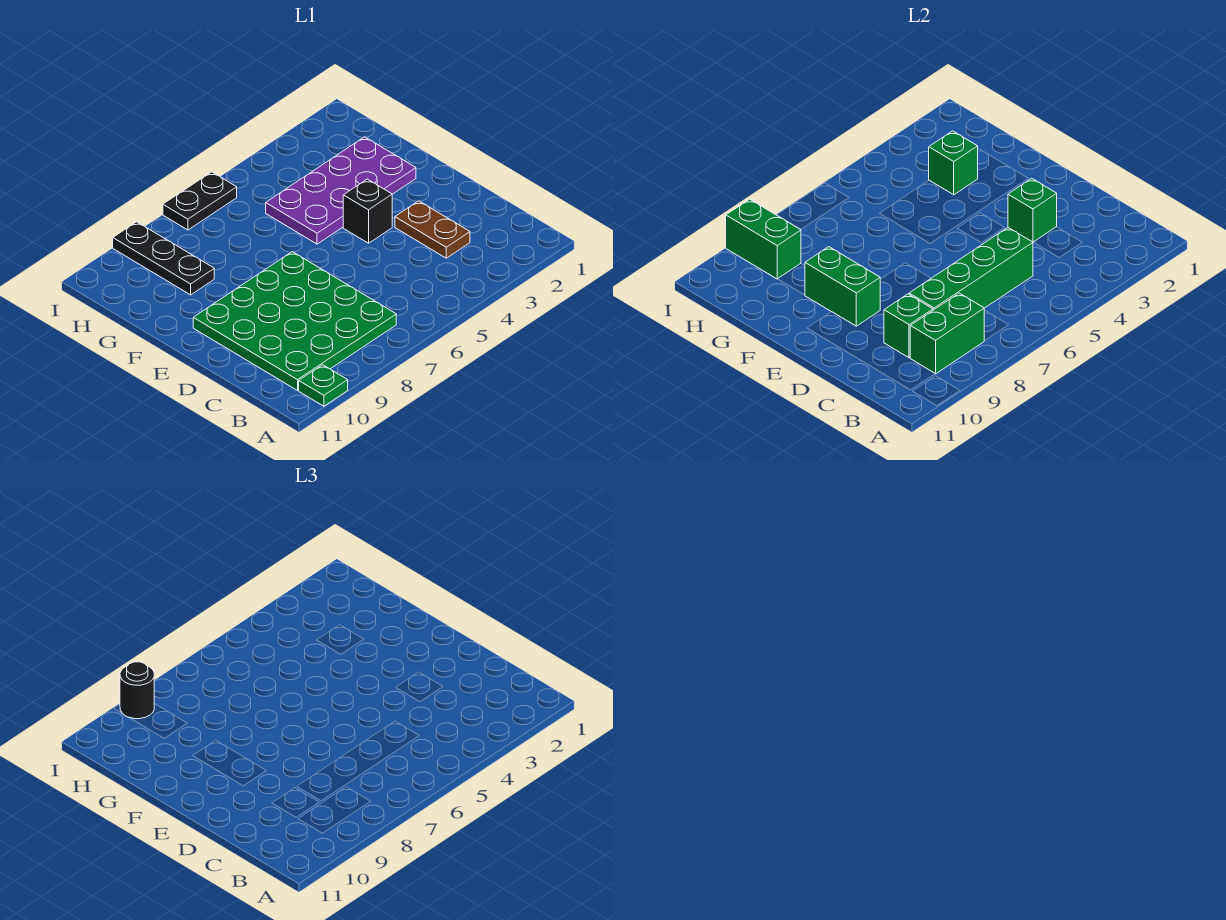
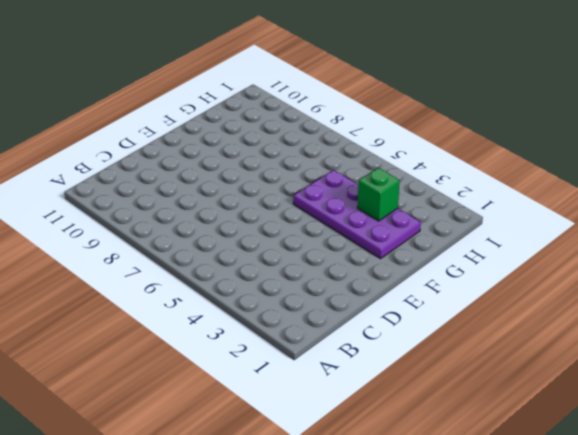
none -> green 1x1 plate [299,365,348,406]
none -> green 4x4 plate [193,252,396,390]
none -> brown 1x2 plate [395,201,470,258]

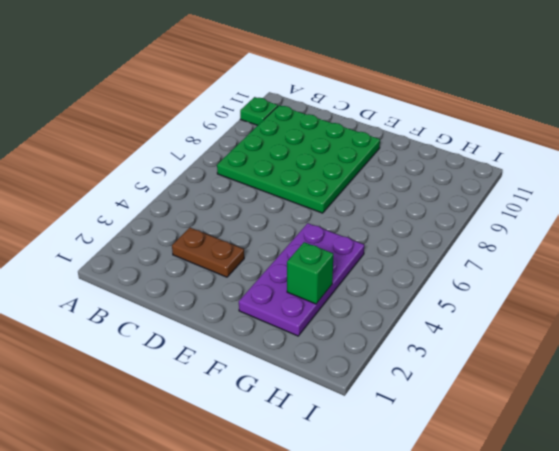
none -> black 1x1 brick [343,179,392,243]
none -> black 1x3 plate [113,222,214,295]
none -> black 1x2 plate [163,172,237,230]

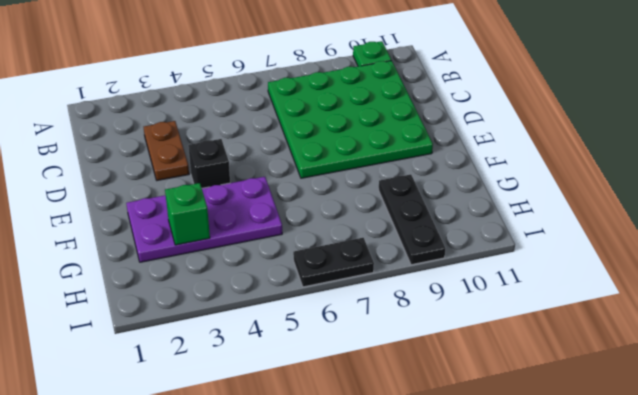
none -> green 1x2 brick [910,293,984,374]
none -> green 1x4 brick [909,228,1033,310]
none -> green 1x1 brick [884,294,933,358]

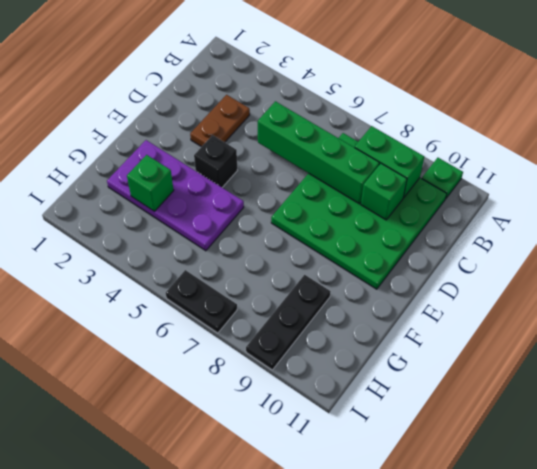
none -> green 1x1 brick [1008,178,1057,242]
none -> green 1x2 brick [805,247,880,326]
none -> green 1x2 brick [726,199,801,279]

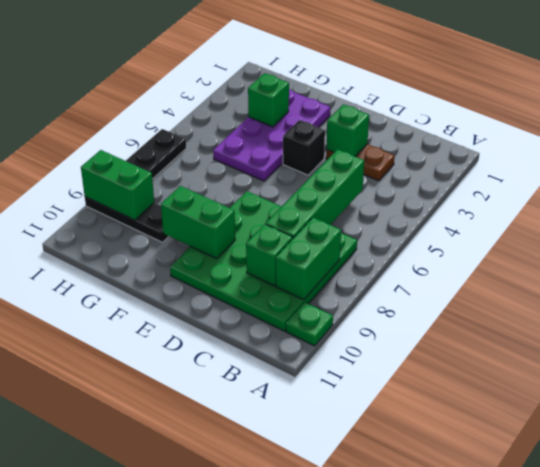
none -> black 1x1 round brick [120,662,154,719]

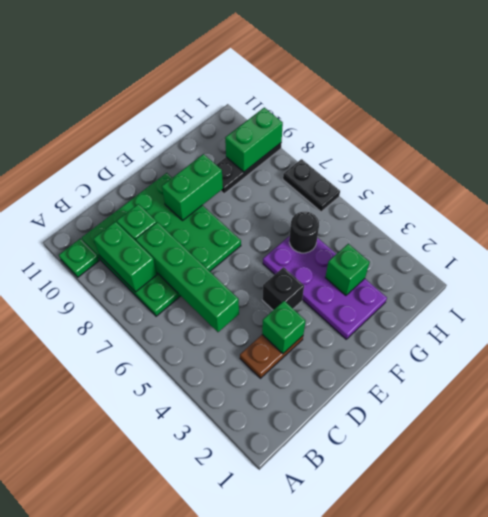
black 1x1 round brick [289,212,319,253] -> black 1x1 round brick moved to [120,662,154,719]

